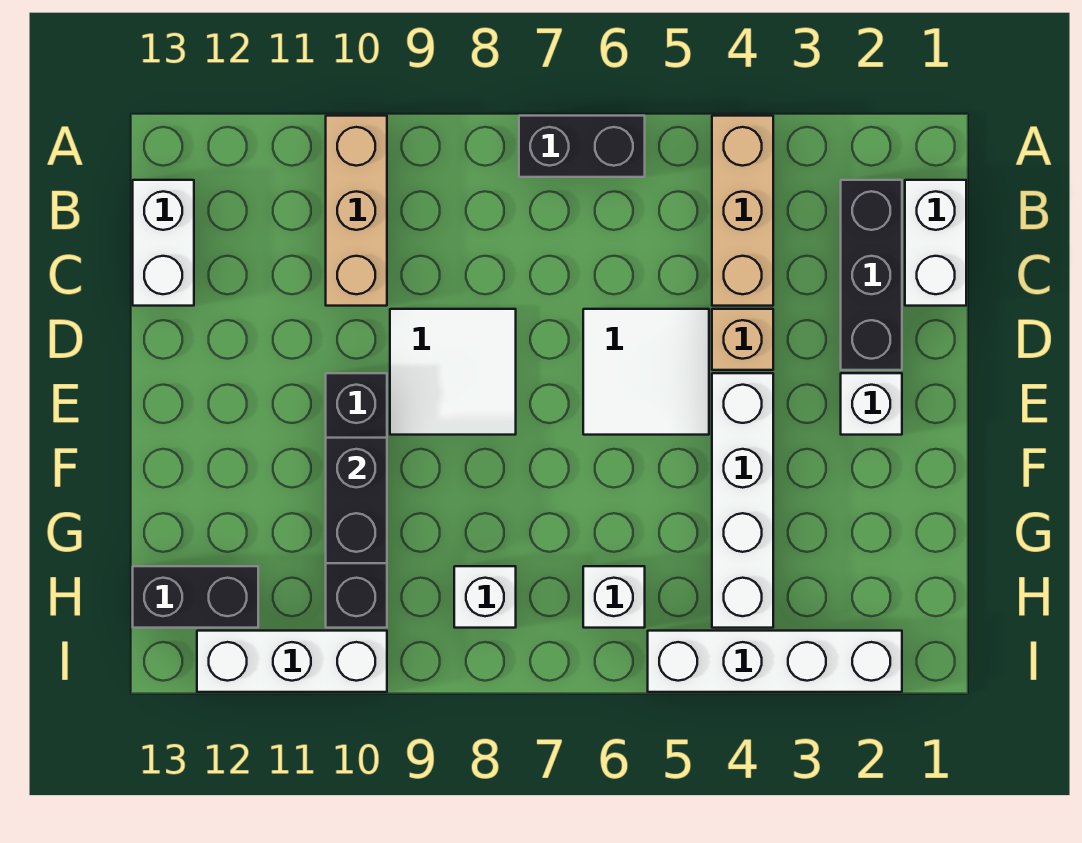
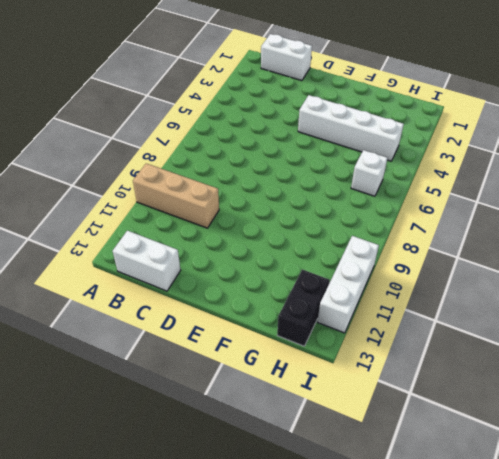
none -> tan 1x3 brick [712,116,773,306]
none -> black 1x2 brick [519,116,645,177]
none -> black 1x3 brick [841,180,902,370]

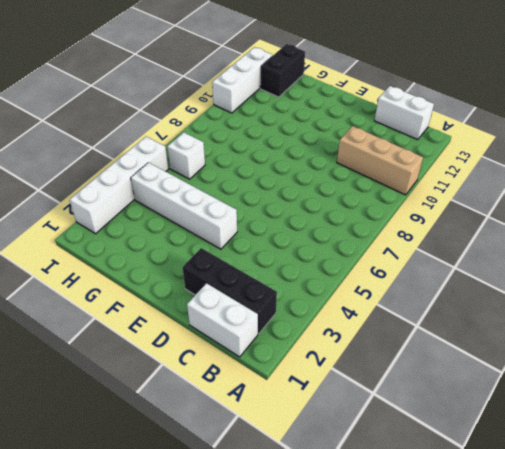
none -> tan 1x3 brick [712,116,773,306]
none -> black 1x2 brick [519,116,645,177]
none -> tan 1x1 brick [712,309,773,370]

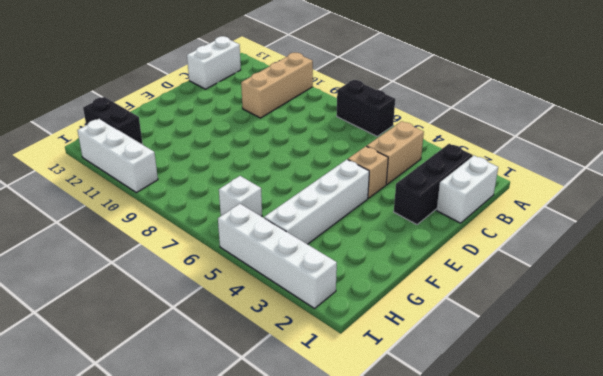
tan 1x2 brick [367,121,424,184] -> tan 1x3 brick [712,116,773,306]
none -> white 2x2 tile [583,309,709,435]
none -> white 2x2 tile [390,309,516,435]
none -> white 1x1 brick [841,373,902,435]

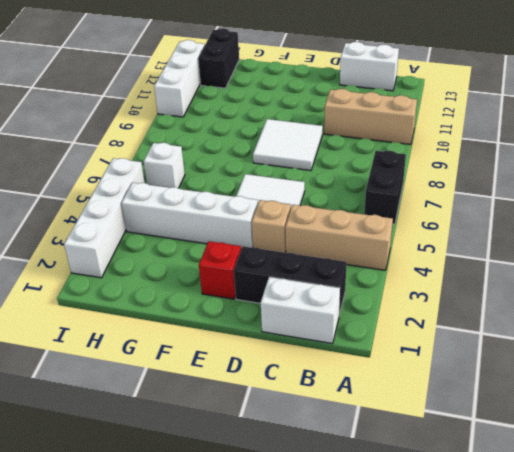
red 1x1 brick [199,241,241,299] -> white 1x1 brick [841,373,902,435]
none -> black 1x4 brick [326,373,387,628]
none -> white 1x1 brick [454,566,516,628]
none -> black 1x2 brick [326,438,387,563]

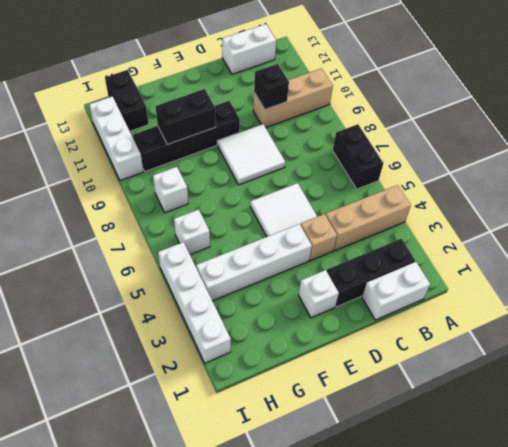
black 1x1 brick [254,64,289,110] -> none

